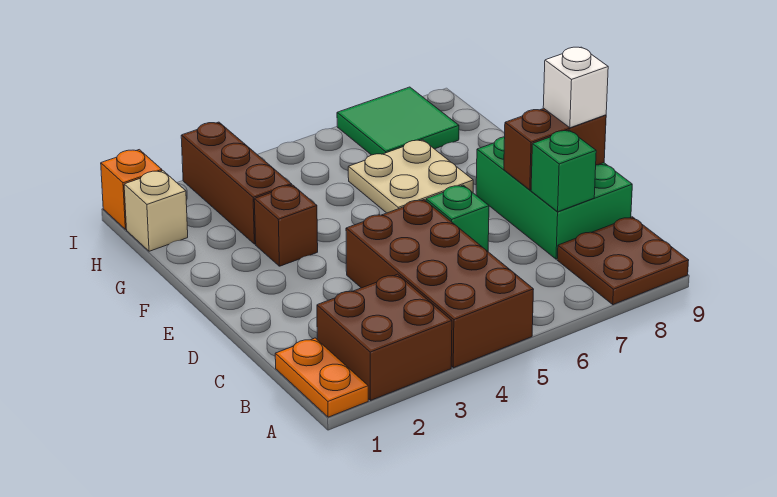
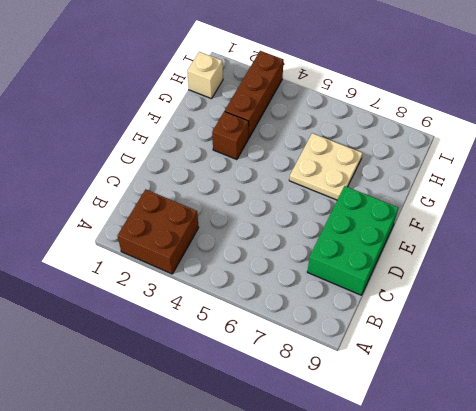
none -> orange 1x2 plate [275,338,368,417]
none -> brown 2x4 brick [346,200,534,368]
none -> brown 2x2 plate [557,217,689,305]

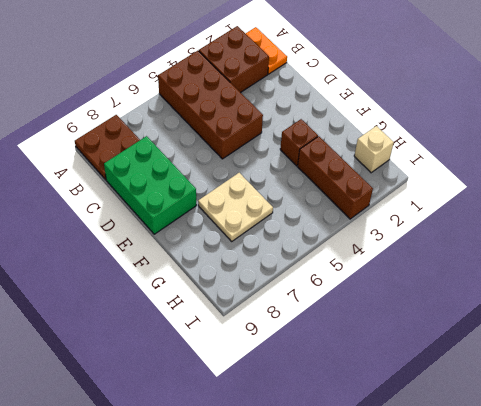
none -> green 1x1 brick [426,185,489,251]
none -> green 2x2 tile [337,87,459,155]
none -> orange 1x1 brick [101,150,162,229]

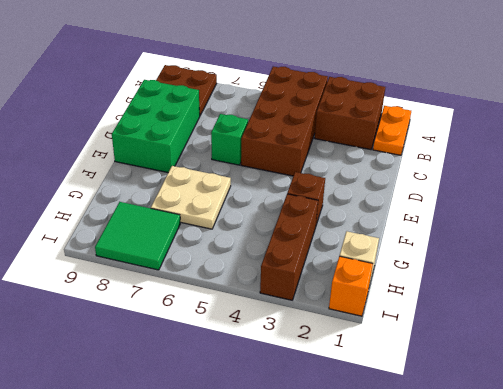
none -> green 1x1 brick [531,130,596,212]
none -> brown 1x2 brick [504,108,606,190]
none -> white 1x1 brick [543,47,608,128]

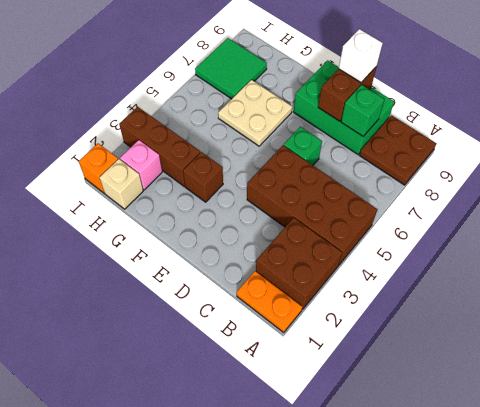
pink 1x1 brick [120,140,162,190] -> none

